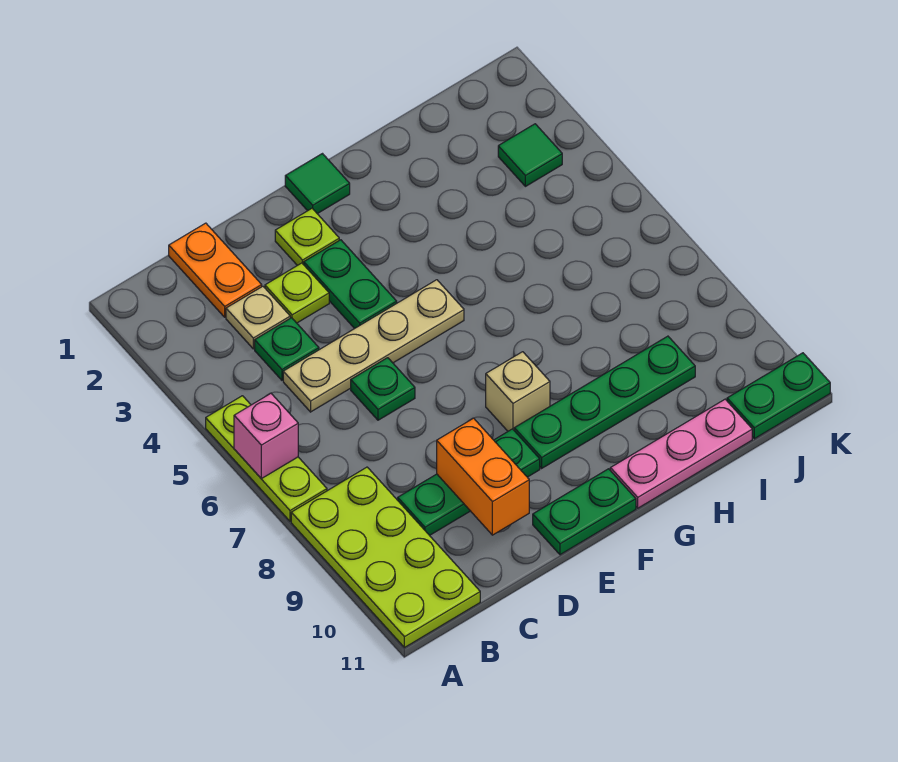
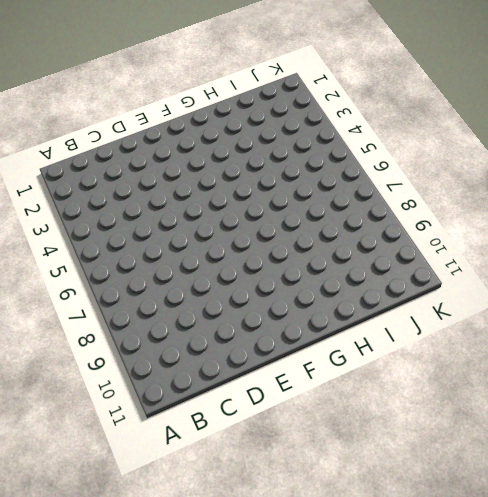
none -> lime 1x3 plate [206,396,327,521]
none -> lime 2x4 plate [291,467,480,648]
none -> orange 1x2 plate [169,223,262,317]

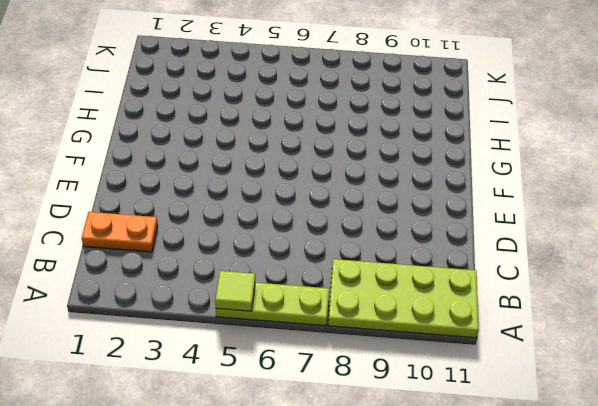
lime 1x1 tile [215,271,255,311] -> none
none -> tan 1x1 plate [226,286,290,349]
none -> green 1x1 plate [255,318,319,380]
none -> tan 1x4 plate [283,280,464,412]

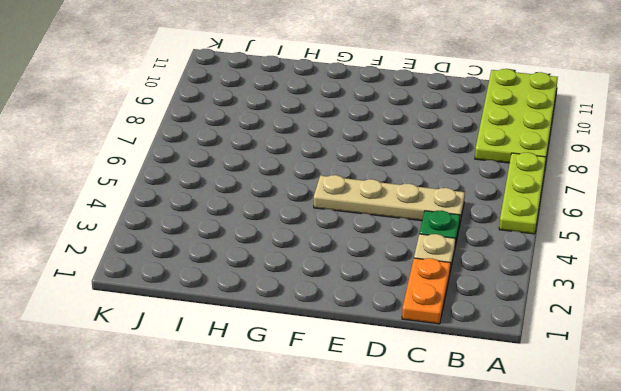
none -> green 1x3 plate [398,429,540,535]
none -> lime 1x1 plate [265,263,329,323]
none -> green 1x1 plate [351,358,415,420]

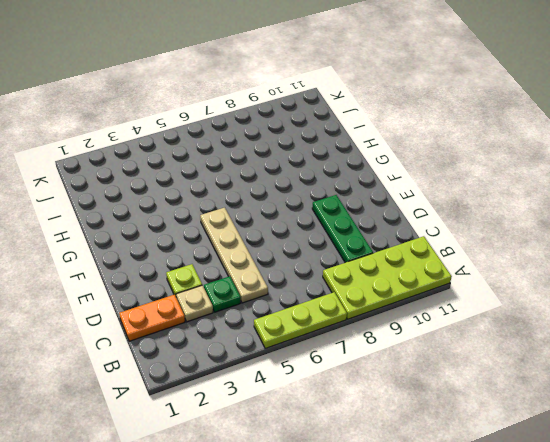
none -> green 1x1 plate [351,358,415,420]
none -> lime 1x1 plate [275,208,339,266]
none -> green 1x2 plate [304,240,397,329]

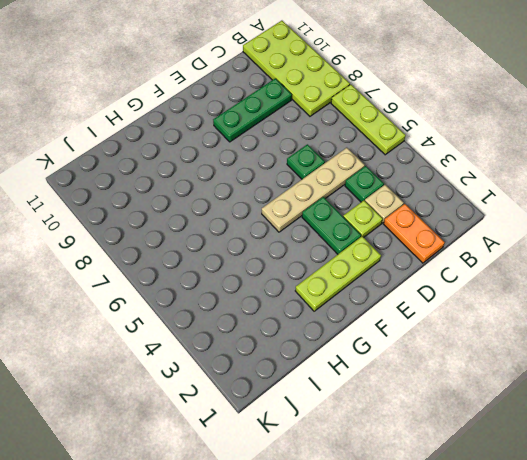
lime 1x3 plate [295,236,381,311] -> lime 1x1 plate [275,208,339,266]
none -> green 1x2 plate [533,469,636,555]
none -> green 1x1 tile [285,154,350,214]
none -> tan 1x1 brick [486,352,550,431]

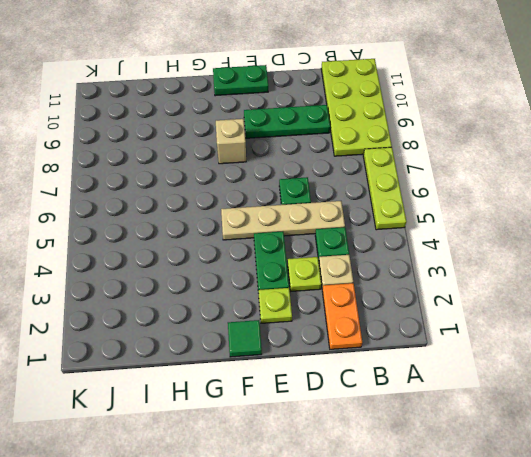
none -> green 1x4 plate [514,336,695,468]
none -> pink 1x3 plate [610,399,752,508]
none -> green 1x1 tile [498,124,562,186]

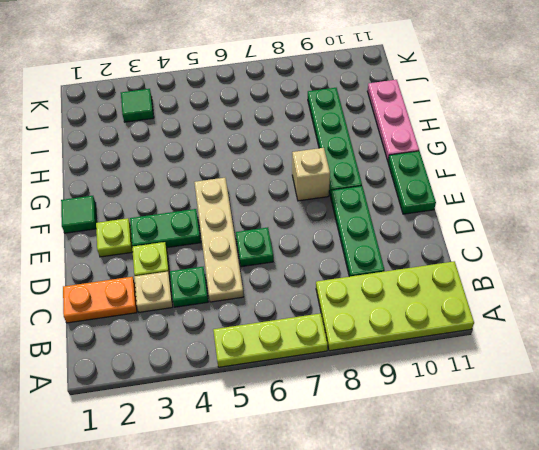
none -> green 1x2 plate [727,353,830,439]
none -> pink 1x1 brick [234,394,298,479]
none -> orange 1x2 brick [437,418,529,535]

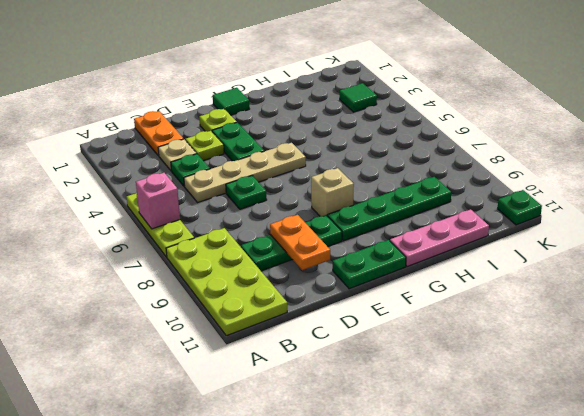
orange 1x2 plate [270,215,330,270] -> orange 1x2 brick [437,418,529,535]
green 1x1 plate [498,190,542,225] -> green 1x2 plate [727,353,830,439]

